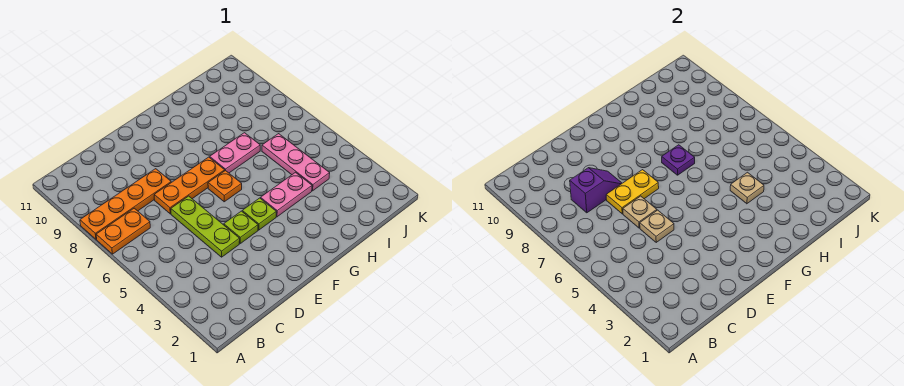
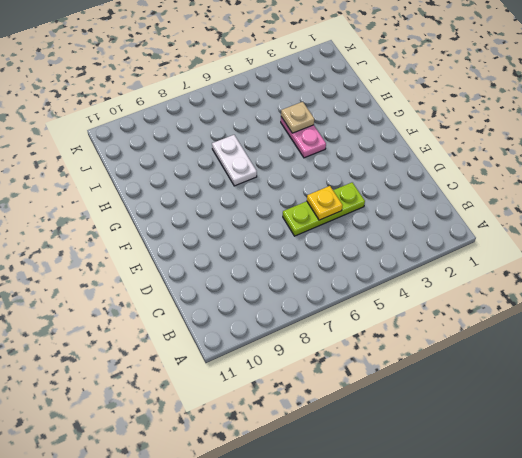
yellow 1x1 plate [307,186,343,220] -> tan 1x1 plate [640,210,674,242]
white 1x2 plate [212,135,257,186] -> pink 1x2 plate [210,133,260,173]
none -> orange 1x2 plate [96,208,150,254]
none -> orange 1x4 plate [80,169,171,239]
none -> orange 1x3 plate [154,157,225,214]

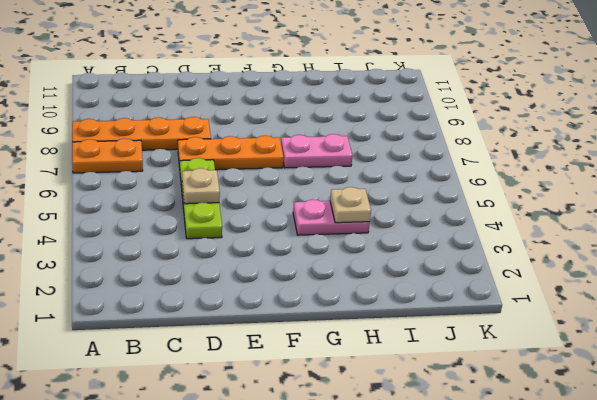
none -> lime 1x1 plate [224,211,258,243]
none -> lime 1x1 plate [242,198,276,230]
none -> orange 1x1 plate [208,170,242,202]

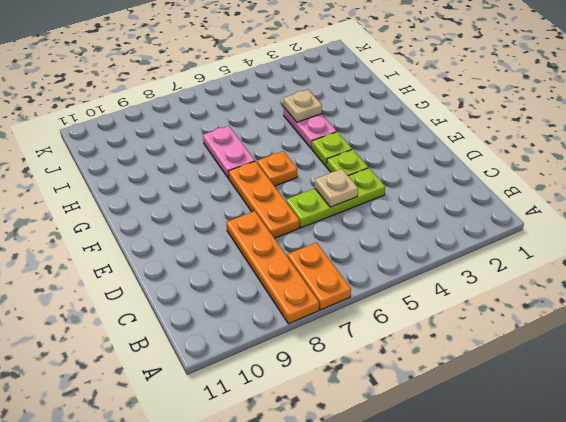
none -> pink 1x3 plate [262,134,330,191]
none -> purple 1x2 slope [570,168,622,213]
none -> tan 1x1 plate [623,196,657,228]

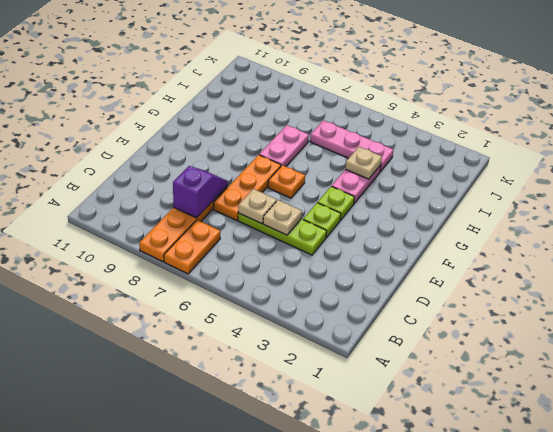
none -> yellow 1x2 plate [606,170,659,214]
none -> purple 1x1 plate [662,145,695,175]

